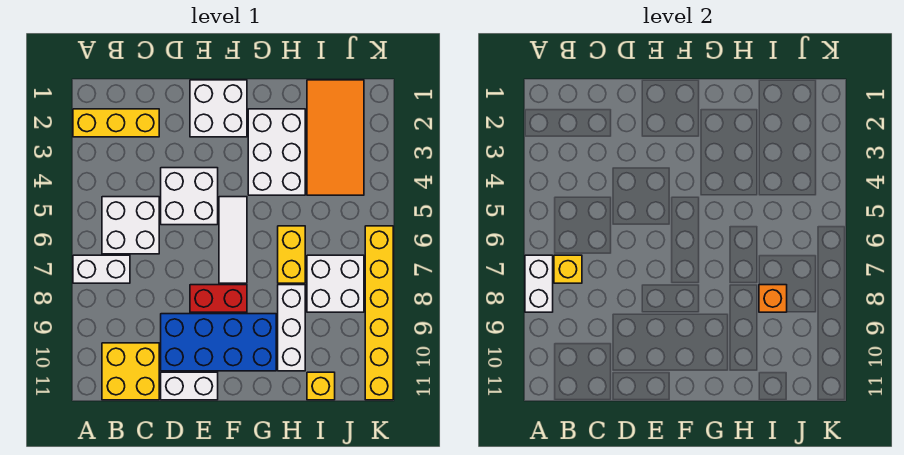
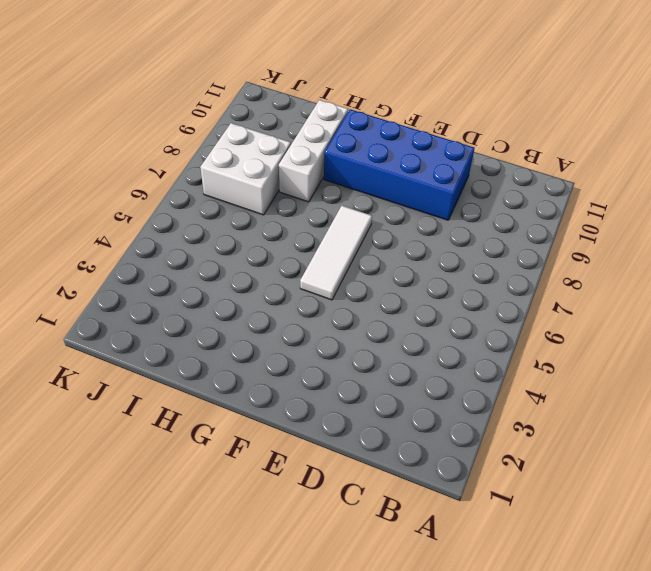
none -> yellow 1x3 brick [73,109,159,137]
none -> white 1x2 brick [73,255,130,283]
none -> white 2x2 brick [102,197,159,254]

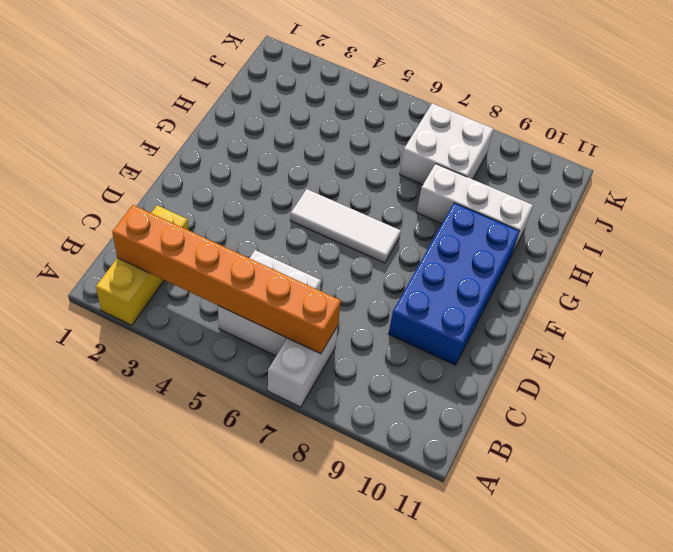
orange 1x6 brick [112,205,341,354] -> yellow 1x1 brick [554,255,582,283]
none -> yellow 2x2 brick [102,343,159,400]
none -> white 2x2 brick [161,168,218,225]
none -> white 1x2 brick [161,372,218,400]

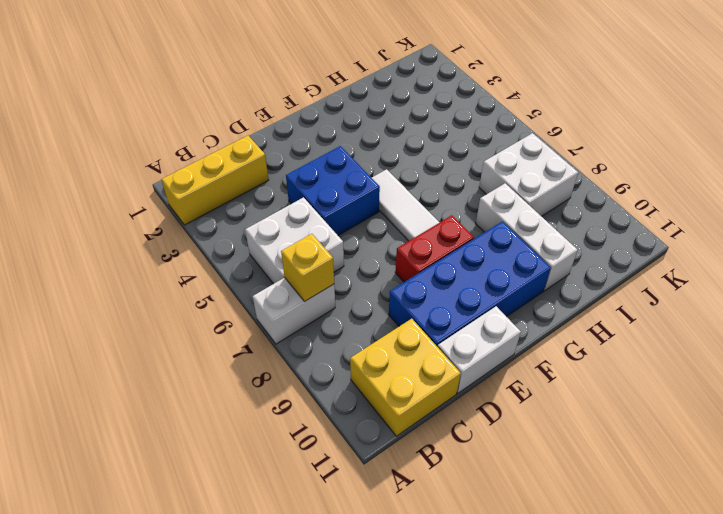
blue 2x2 brick [286,146,380,235] -> white 2x2 brick [161,168,218,225]
none -> white 2x2 brick [190,80,247,137]
none -> white 2x3 brick [248,109,305,195]
none -> yellow 1x2 brick [278,226,305,283]

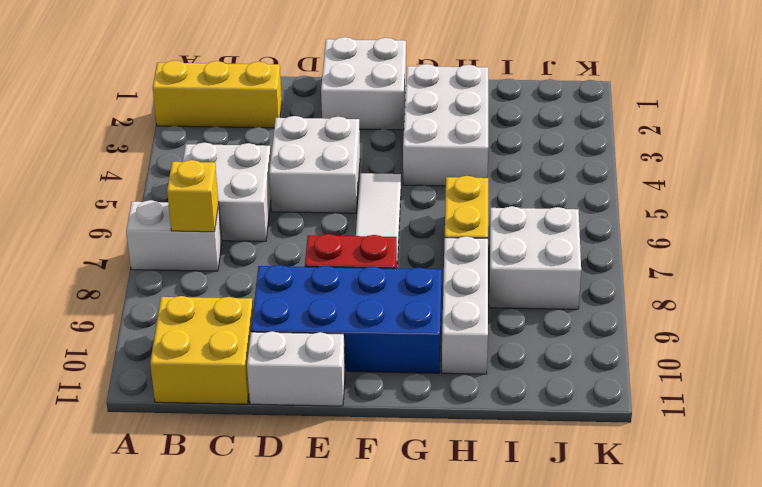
none -> orange 2x4 tile [307,80,364,195]
none -> yellow 1x1 brick [307,372,335,400]
none -> yellow 1x6 brick [365,226,393,400]

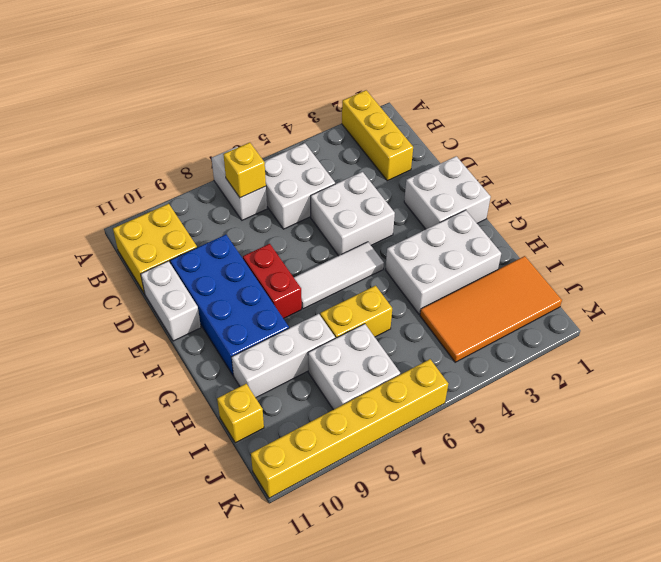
none -> white 1x2 brick [525,255,553,312]
none -> orange 1x1 brick [759,285,787,312]

